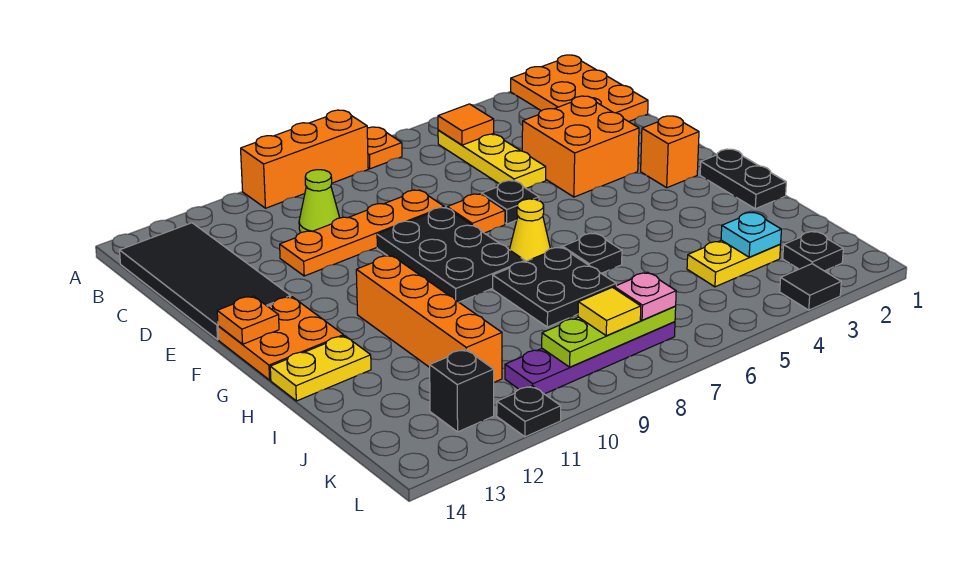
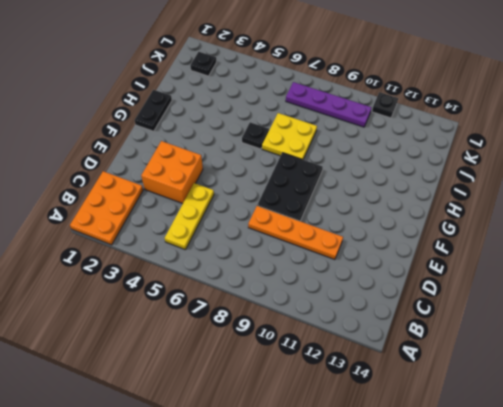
yellow 2x2 plate [262,113,317,159] -> black 2x2 plate [493,247,616,327]
none -> orange 1x1 plate [367,127,402,169]
none -> orange 1x3 brick [241,110,368,208]
none -> black 2x4 tile [120,223,291,340]
none -> lime 1x1 cone [299,170,340,233]

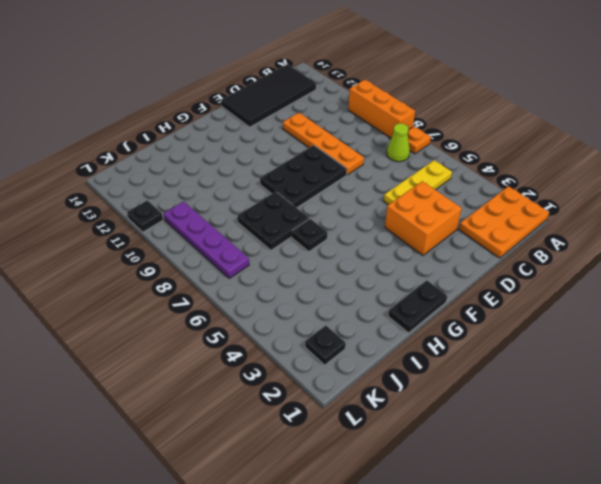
lime 1x1 cone [387,123,410,162] -> lime 1x1 cone moved to [299,170,340,233]
none -> black 1x1 plate [481,181,539,224]
none -> orange 1x1 plate [447,194,505,233]
none -> orange 1x1 brick [641,116,699,188]
none -> orange 2x2 plate [218,297,344,380]

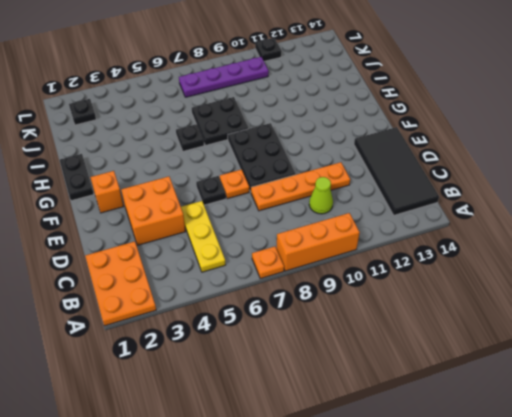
none -> orange 2x2 plate [218,297,344,380]
none -> yellow 1x1 cone [509,199,550,262]
none -> orange 1x4 brick [356,255,502,382]
none -> yellow 1x2 plate [270,336,371,401]

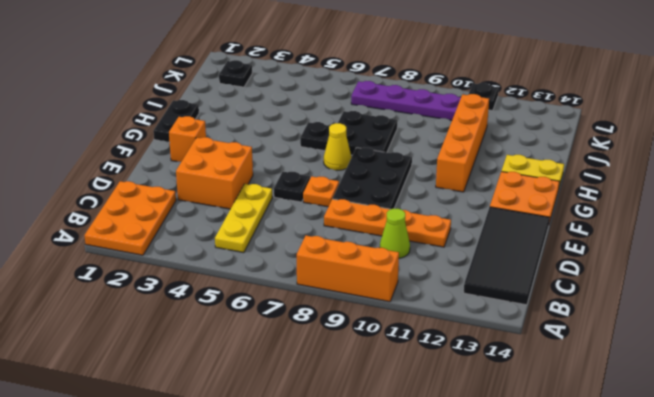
none -> orange 1x1 plate [367,127,402,169]
none -> yellow 1x2 plate [687,240,781,287]
none -> black 1x1 brick [430,349,494,432]
none -> black 1x1 tile [780,264,841,310]

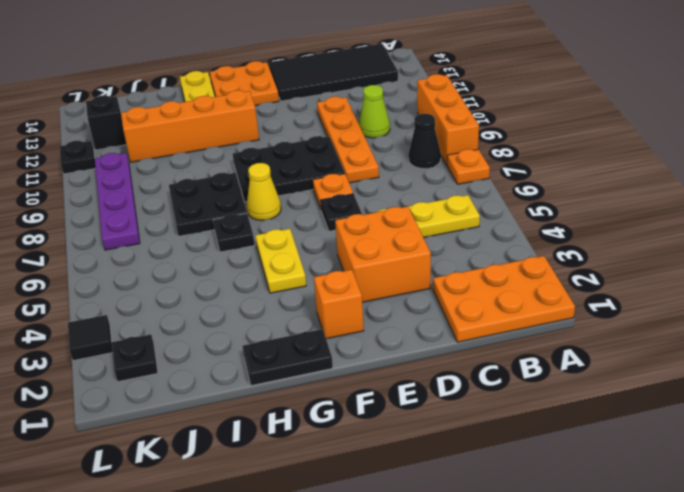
black 1x1 cone [408,114,441,169] -> none
yellow 1x2 plate [255,229,306,293] -> yellow 1x2 plate moved to [687,240,781,287]
none -> orange 1x1 tile [438,104,494,145]
none -> orange 1x1 plate [217,296,279,344]
none -> cyan 1x1 plate [721,212,781,257]
none -> lime 1x3 plate [542,306,676,367]

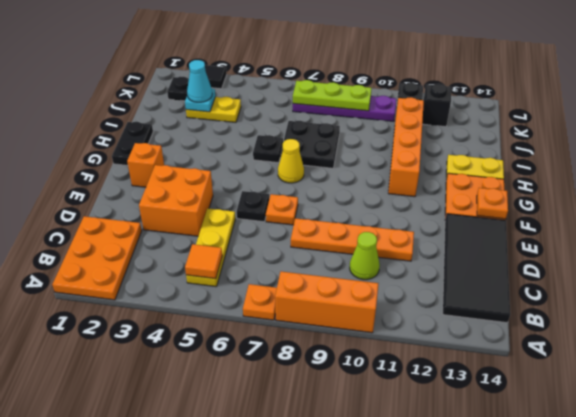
cyan 1x1 cone [187,60,212,102] -> none
none -> black 2x3 plate [377,207,525,302]
none -> pink 1x1 plate [614,272,676,320]
none -> yellow 1x1 tile [578,287,641,336]

